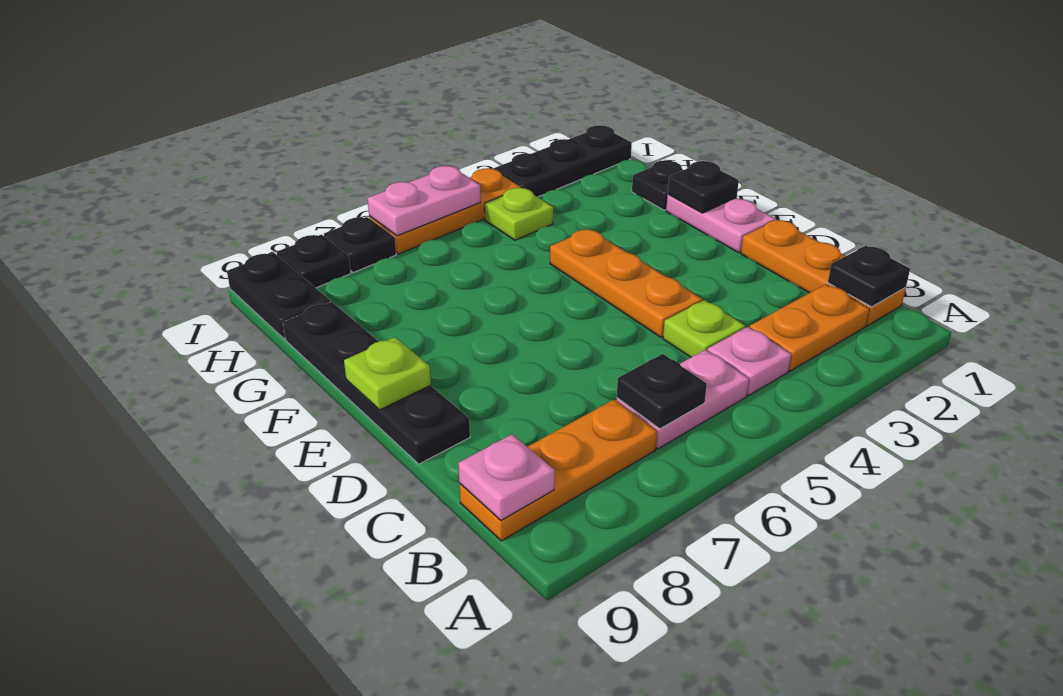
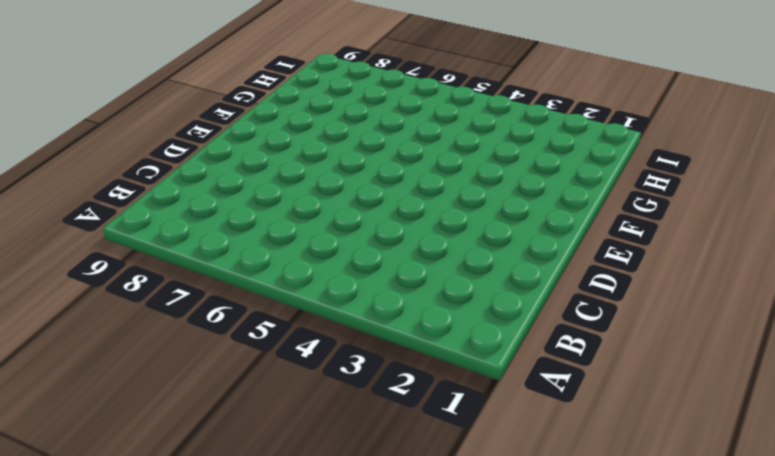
none -> orange 1x3 plate [741,220,906,326]
none -> orange 1x2 plate [749,284,869,371]
none -> pink 1x1 plate [707,327,791,396]

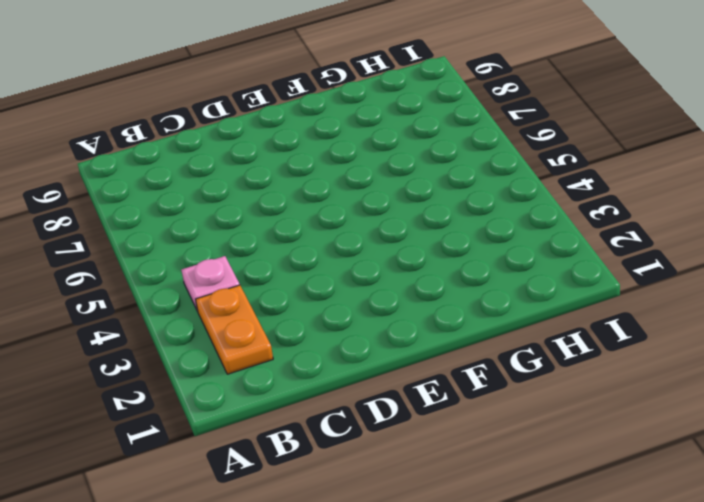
none -> orange 1x3 plate [741,220,906,326]
none -> pink 1x2 plate [616,350,749,449]
none -> orange 1x3 plate [460,399,657,541]

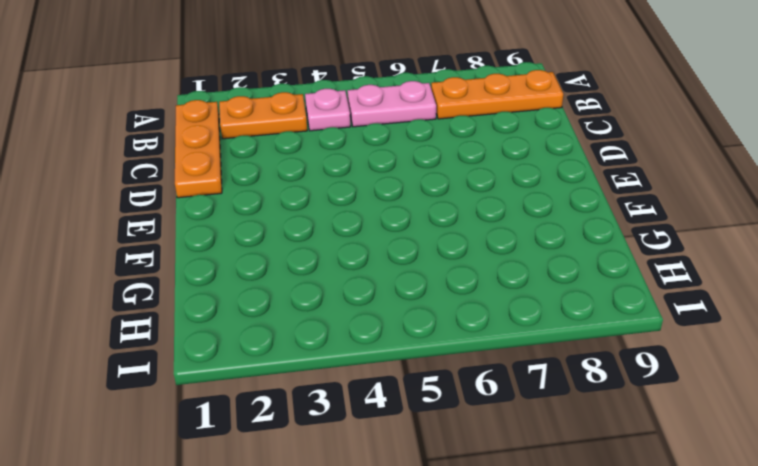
none -> lime 1x1 plate [663,300,745,357]
none -> orange 1x3 plate [550,229,702,337]
none -> black 1x4 plate [283,302,470,464]

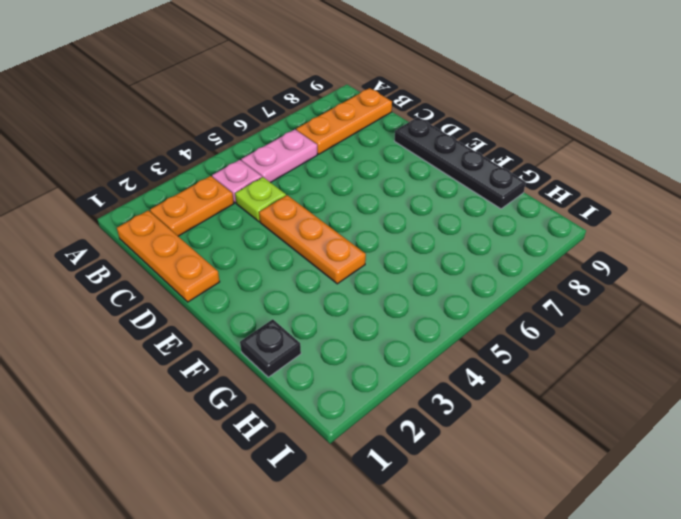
none -> pink 1x2 plate [666,194,775,253]
none -> lime 1x1 plate [484,188,553,240]
none -> black 1x2 plate [227,253,330,339]

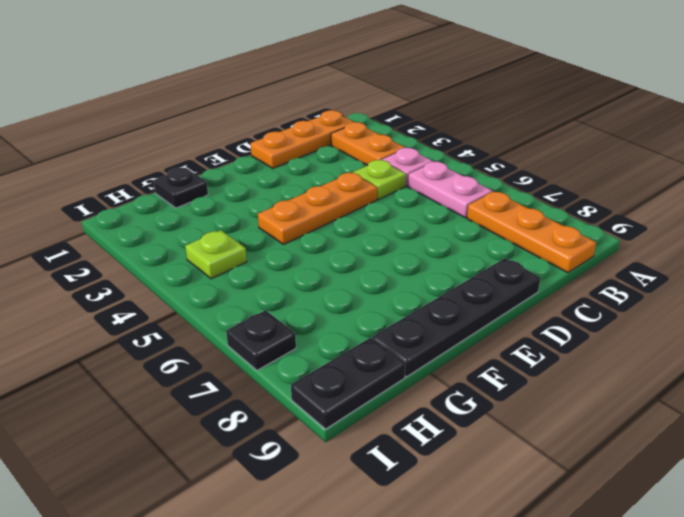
none -> pink 1x2 plate [666,194,775,253]
none -> black 1x3 plate [494,125,632,197]
none -> orange 1x3 plate [369,168,521,254]

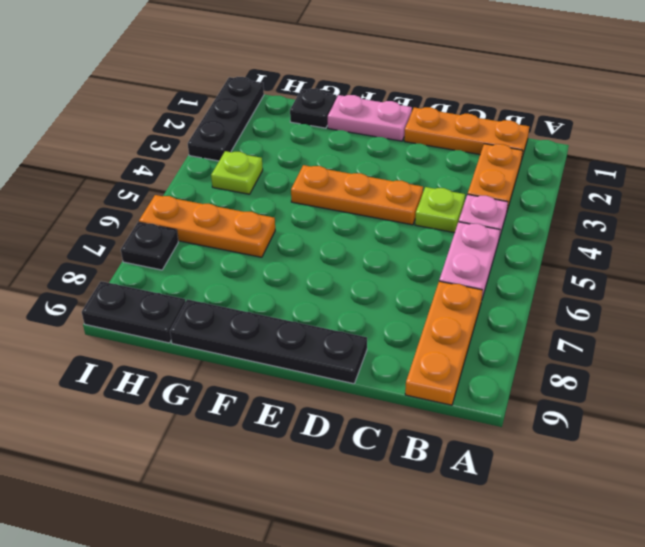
orange 1x3 plate [139,195,275,257] -> orange 1x3 plate turned to [369,168,521,254]
none -> black 1x1 plate [276,234,351,288]
none -> black 1x1 plate [828,246,910,307]
none -> black 1x1 plate [617,354,707,429]

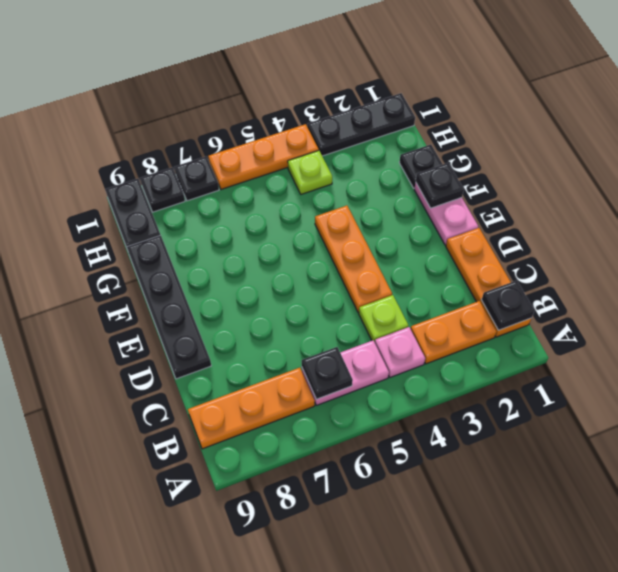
none -> pink 1x1 plate [458,434,555,520]
none -> lime 1x1 plate [344,337,431,410]
none -> pink 1x2 plate [367,166,481,236]

